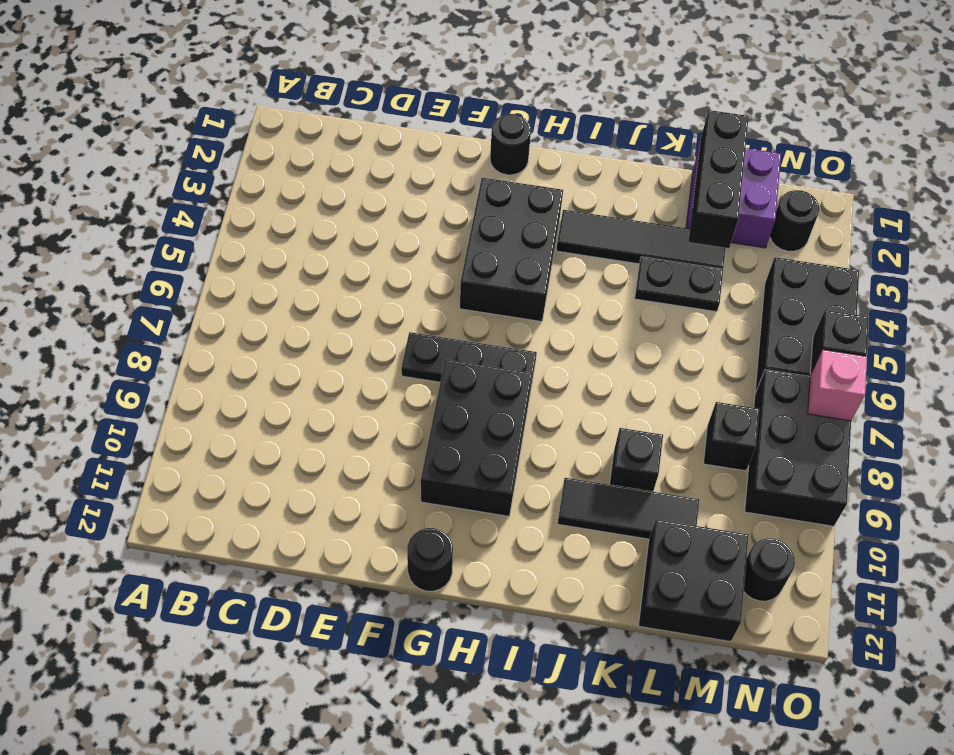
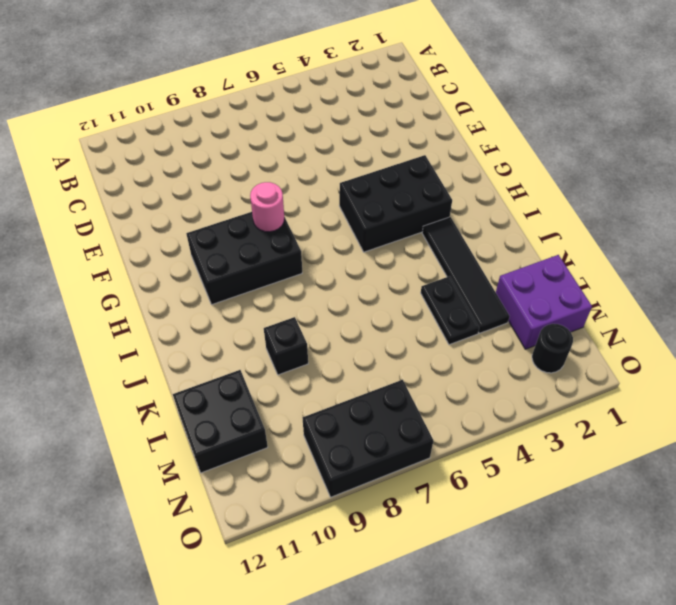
pink 1x1 round brick [250,182,284,232] -> none
none -> black 1x3 plate [401,332,537,392]
none -> black 1x1 round brick [490,114,531,175]
none -> black 1x1 round brick [407,528,453,591]

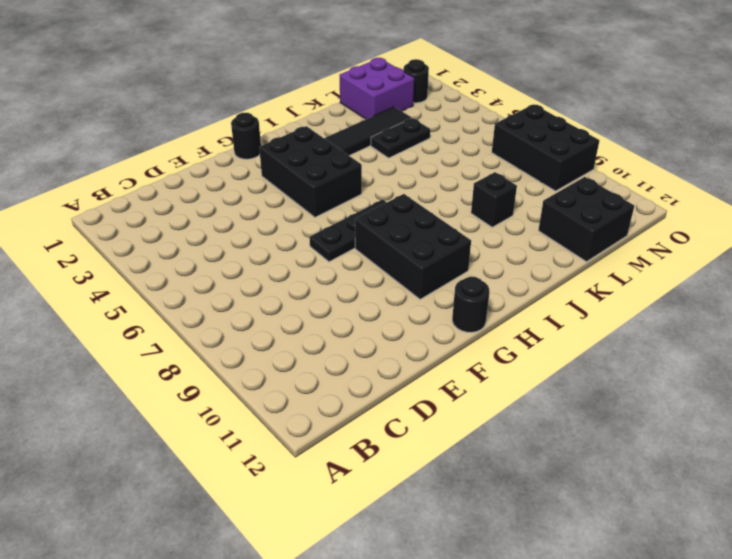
none -> black 1x3 tile [557,478,699,539]
none -> black 1x1 brick [703,402,759,471]
none -> black 2x3 brick [755,257,859,393]

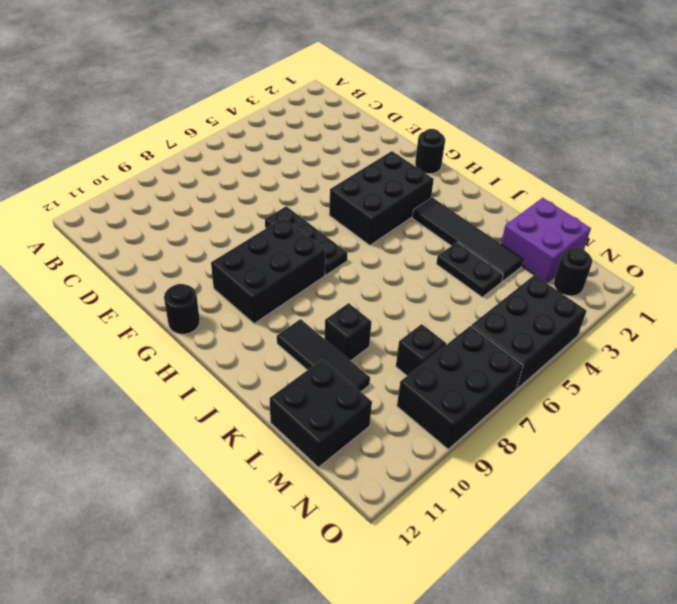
none -> black 1x1 round brick [744,538,795,601]
none -> black 1x3 brick [688,110,749,248]
none -> black 1x1 brick [810,310,869,374]

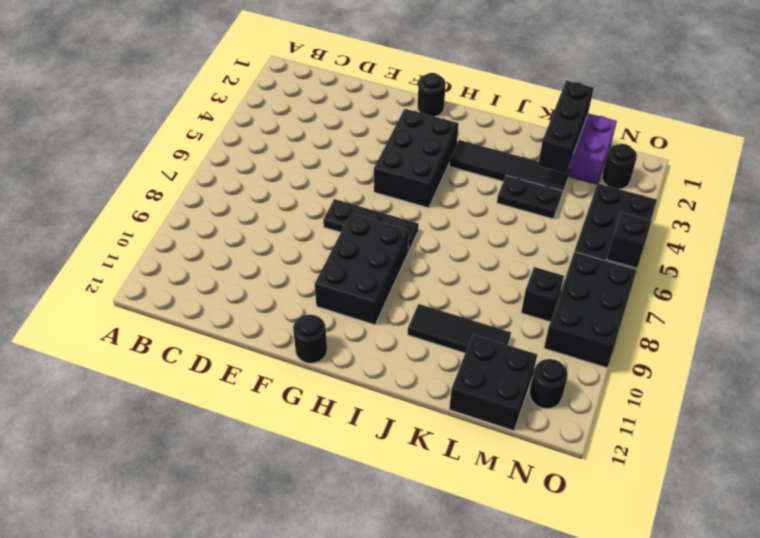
none -> black 1x1 brick [609,428,663,492]
none -> pink 1x1 brick [808,350,867,421]

